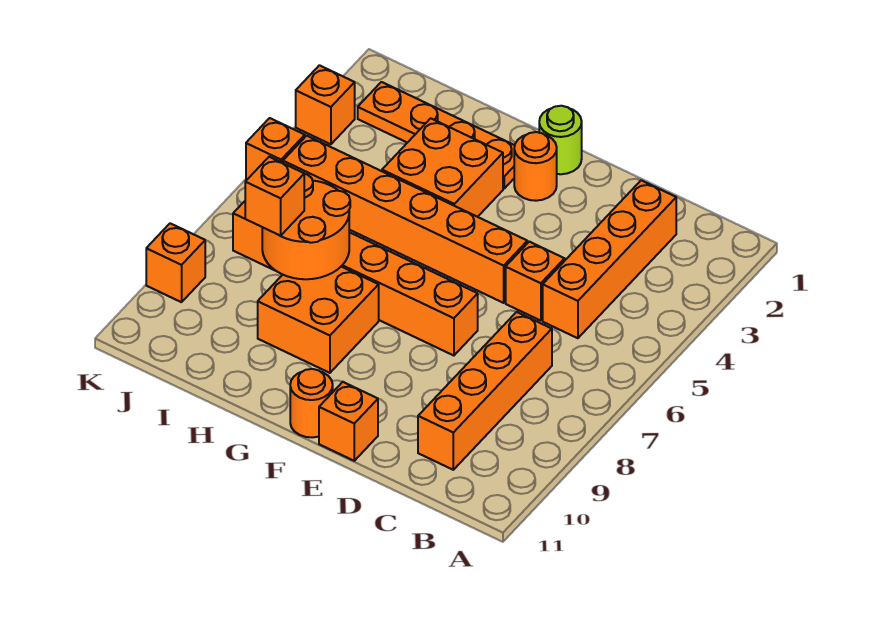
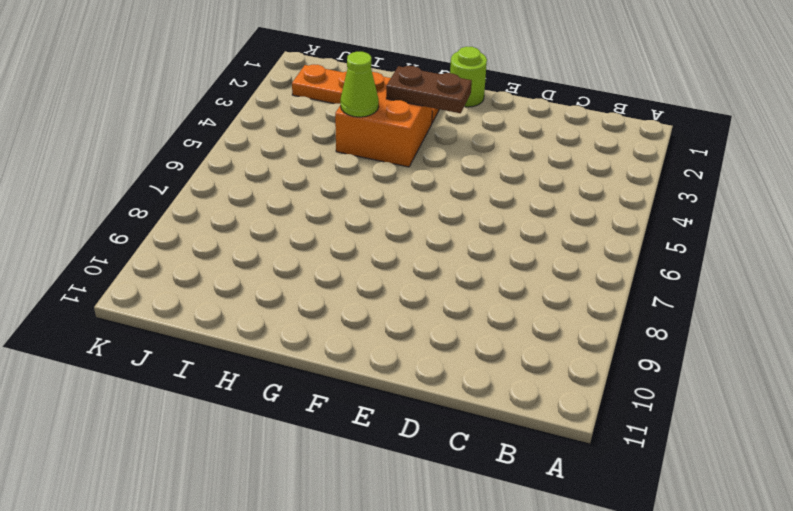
brown 1x2 plate [386,66,472,113] -> none
lime 1x1 cone [340,52,379,117] -> none
none -> orange 1x4 brick [543,180,676,338]
none -> orange 1x4 brick [418,312,552,470]
none -> orange 1x1 brick [506,242,565,321]

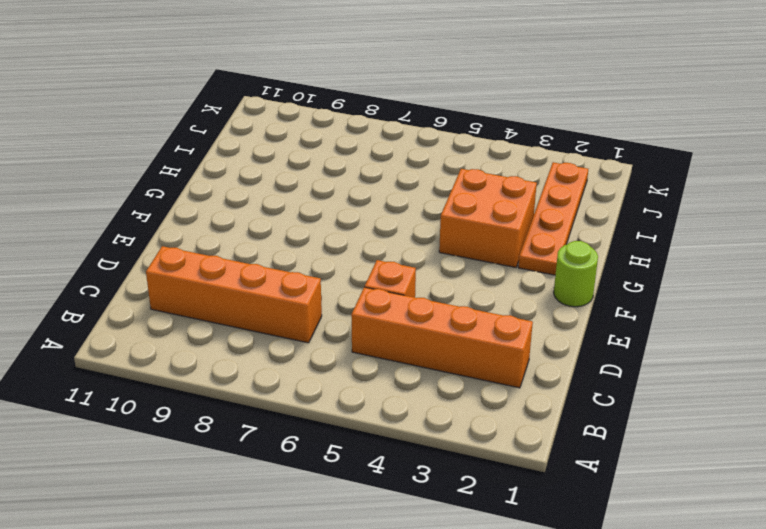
none -> orange 1x6 brick [283,136,527,303]
none -> orange 1x6 brick [233,201,478,356]
none -> orange 1x1 brick [319,382,378,461]

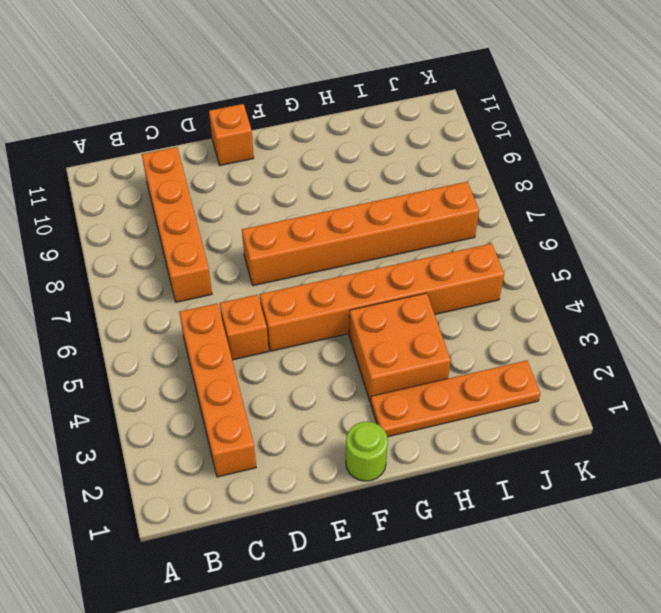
none -> orange 1x1 round brick [514,132,557,201]
none -> orange 1x1 round brick [290,369,333,437]
none -> orange 2x2 brick [258,267,379,373]

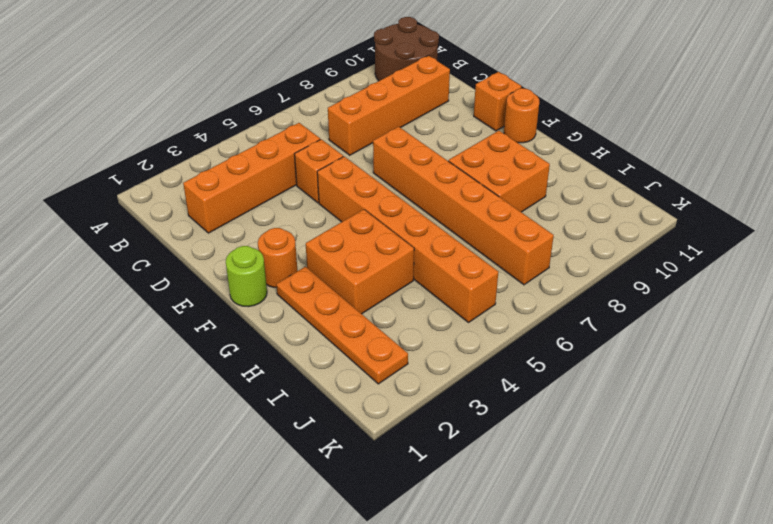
brown 2x2 round brick [374,17,439,81] -> none
none -> orange 1x1 brick [296,65,355,144]
none -> orange 1x1 brick [246,118,305,180]
none -> orange 1x1 brick [146,223,205,302]

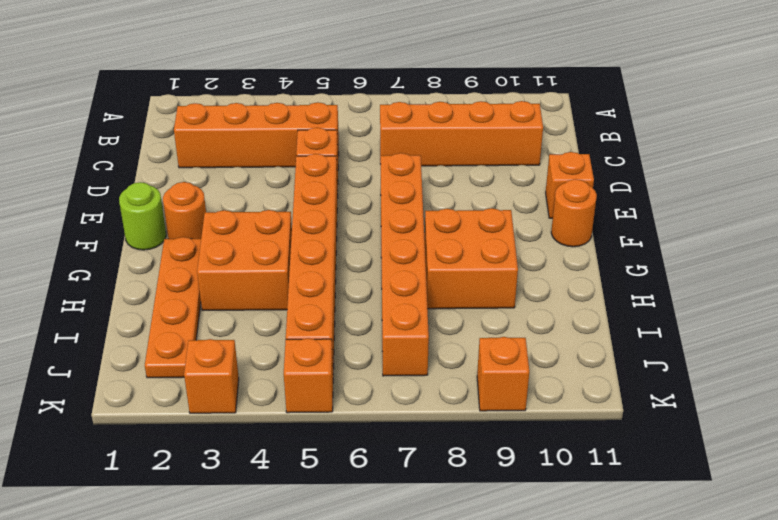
none -> orange 2x2 round brick [262,174,350,279]
none -> orange 1x1 brick [245,157,304,236]

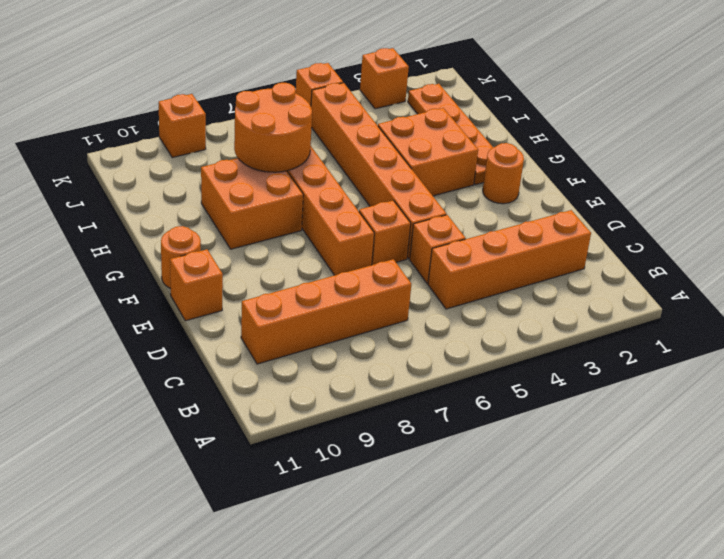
orange 1x1 brick [359,200,411,265] -> orange 1x1 brick moved to [245,157,304,236]
none -> lime 1x1 round brick [539,106,582,174]

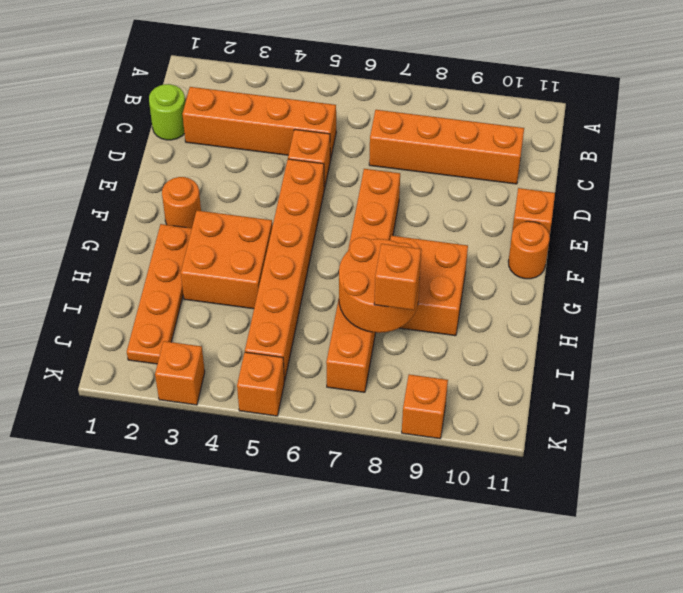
lime 1x1 round brick [149,84,185,140] -> lime 1x1 round brick moved to [539,106,582,174]

